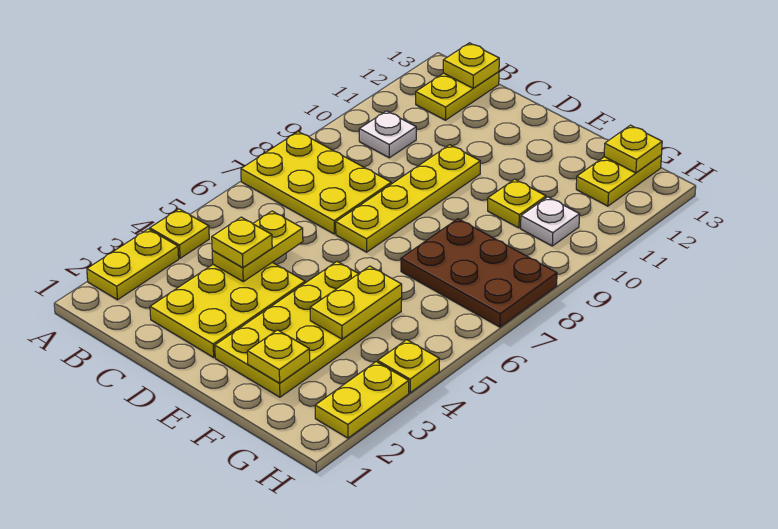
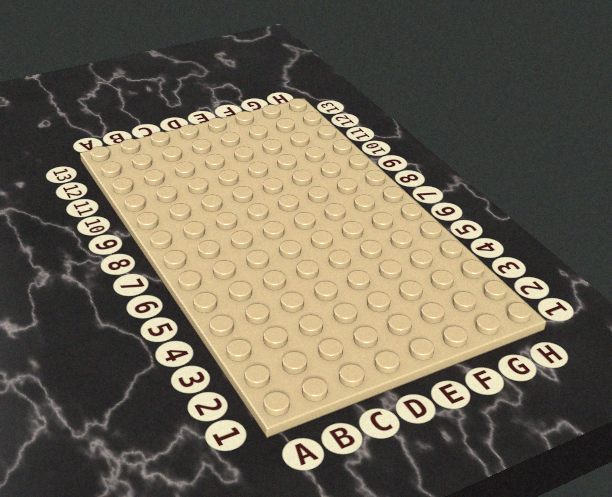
none -> yellow 1x2 plate [87,229,179,300]
none -> yellow 1x1 plate [150,209,209,258]
none -> yellow 2x3 plate [241,132,391,234]

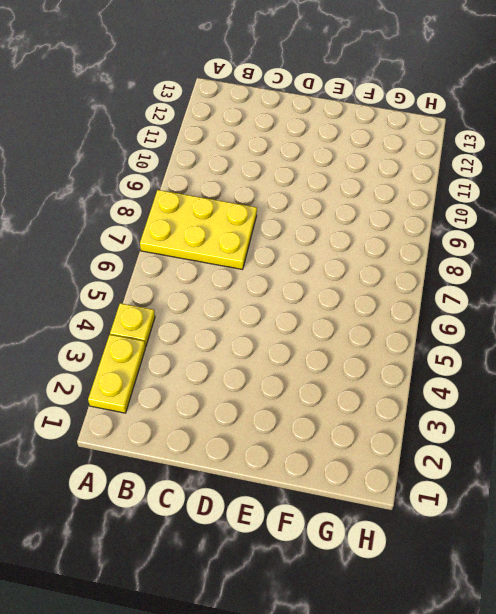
none -> white 1x1 plate [359,111,416,158]
none -> yellow 1x2 plate [416,72,499,120]
none -> yellow 2x3 plate [150,262,305,357]

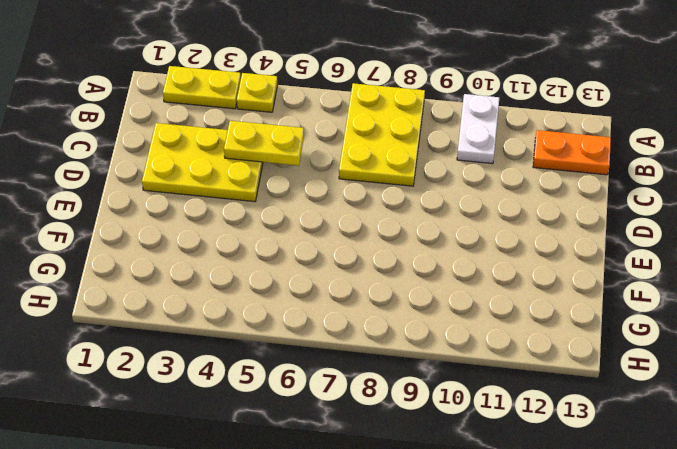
white 1x2 plate [457,94,499,164] -> white 1x1 plate [359,111,416,158]
orange 1x2 plate [533,130,611,175] -> yellow 1x2 plate [416,72,499,120]
none -> yellow 1x4 plate [336,145,480,252]
none -> yellow 2x4 plate [215,262,402,397]
none -> brown 2x3 plate [401,219,557,327]

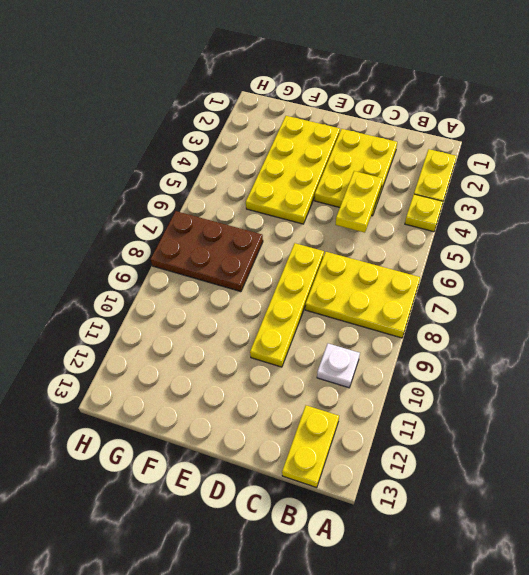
none -> yellow 1x1 plate [488,179,546,228]
none -> white 1x1 plate [521,197,580,246]
none -> yellow 1x2 plate [576,156,661,206]

